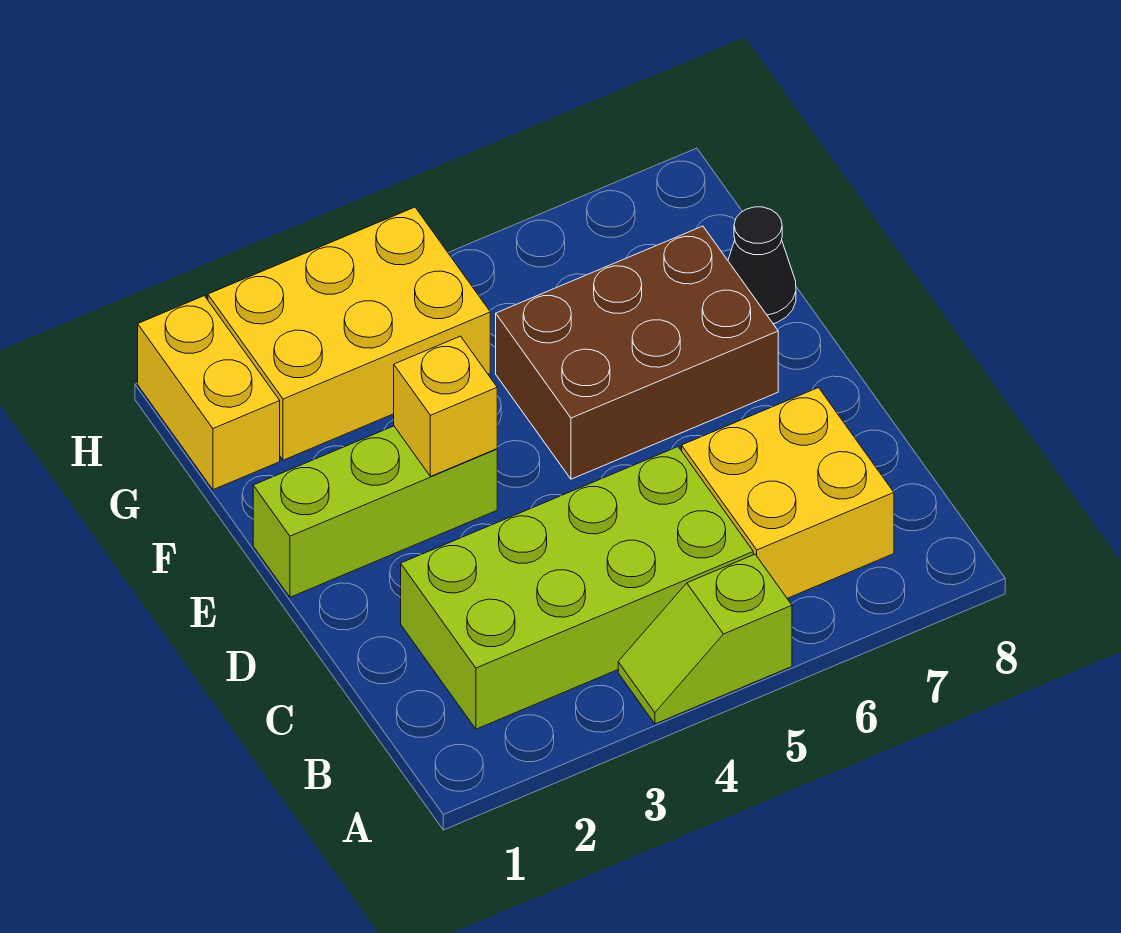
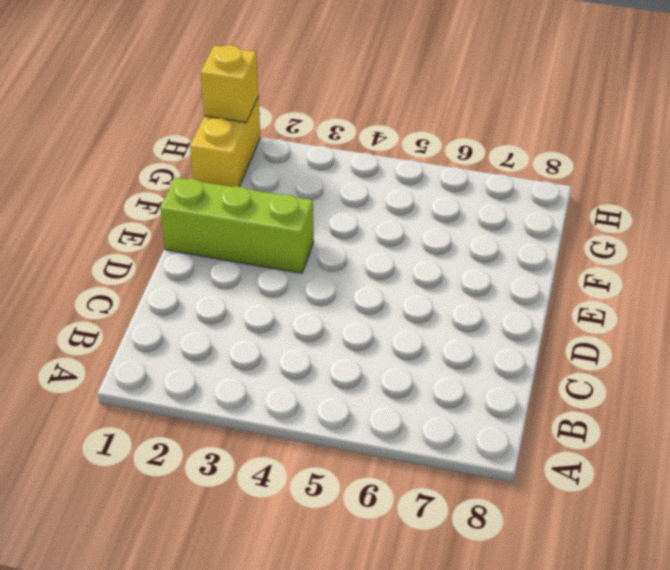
yellow 1x1 brick [201,45,258,122] -> yellow 1x1 brick moved to [394,336,497,476]
none -> lime 1x2 slope [618,554,792,724]
none -> lime 2x4 brick [401,447,753,729]

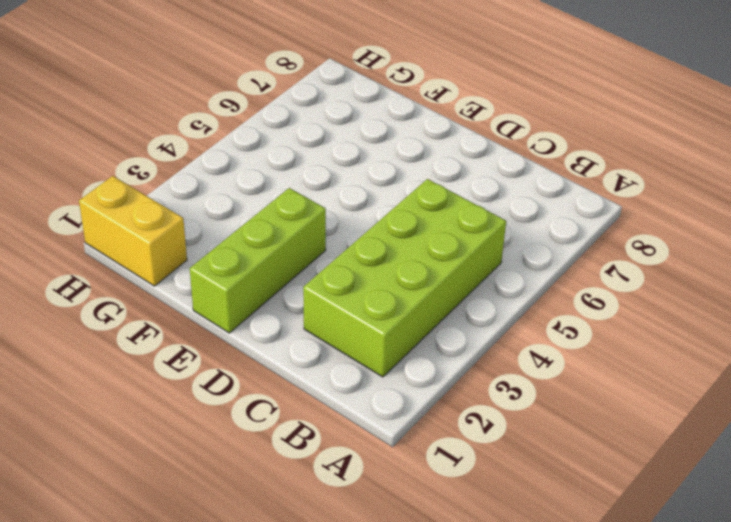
none -> lime 1x2 slope [618,554,792,724]
none -> yellow 2x2 brick [682,388,894,598]

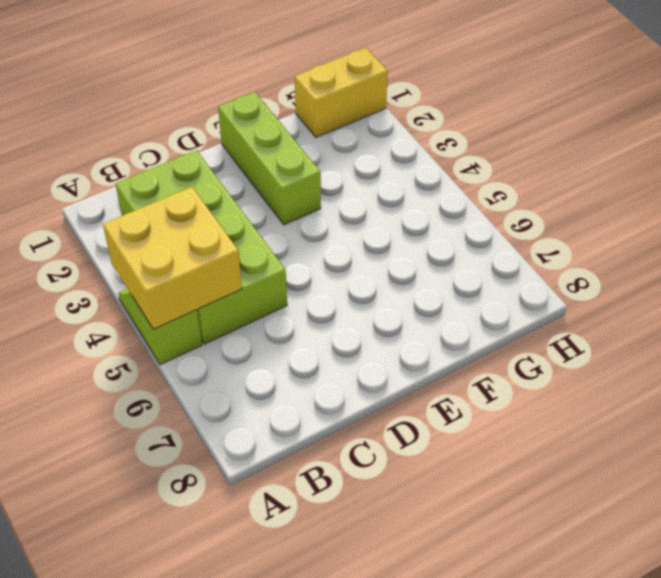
yellow 2x2 brick [103,187,242,329] -> yellow 2x2 brick moved to [682,388,894,598]
none -> brown 2x3 brick [496,226,778,479]
none -> black 1x1 cone [728,207,796,324]

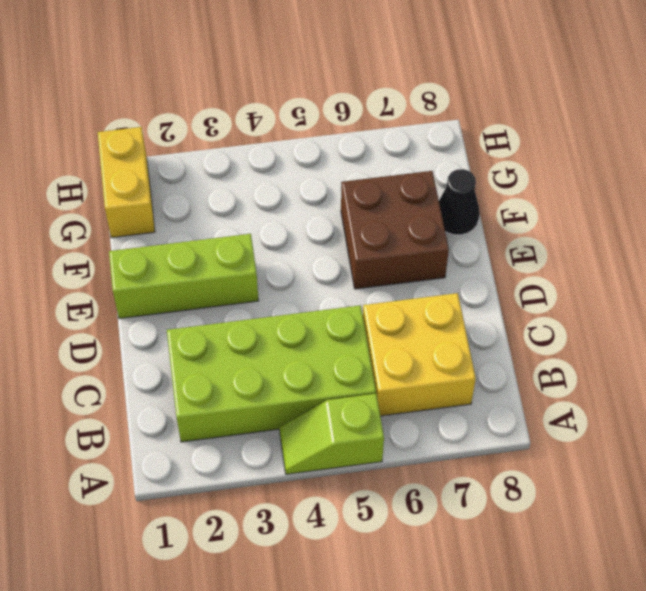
brown 2x2 brick [341,171,449,289] -> brown 2x3 brick [496,226,778,479]
none -> yellow 2x3 brick [208,207,490,460]
none -> yellow 1x1 brick [394,336,497,476]

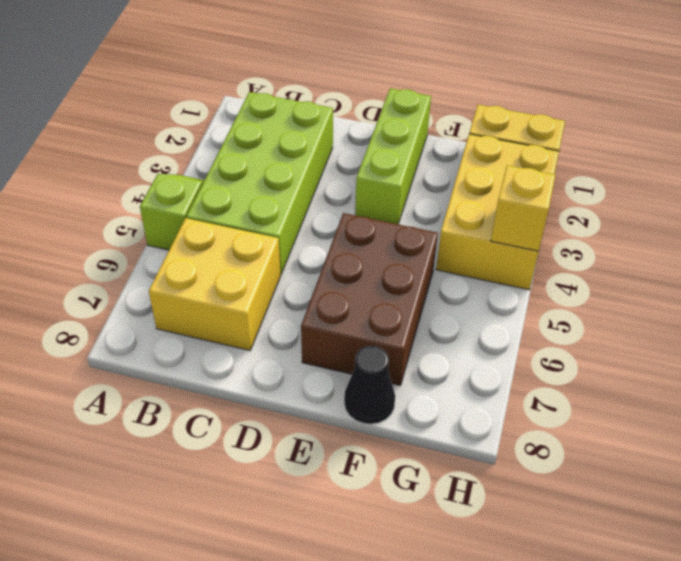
yellow 1x1 brick [491,165,556,251] -> yellow 1x1 brick moved to [394,336,497,476]

